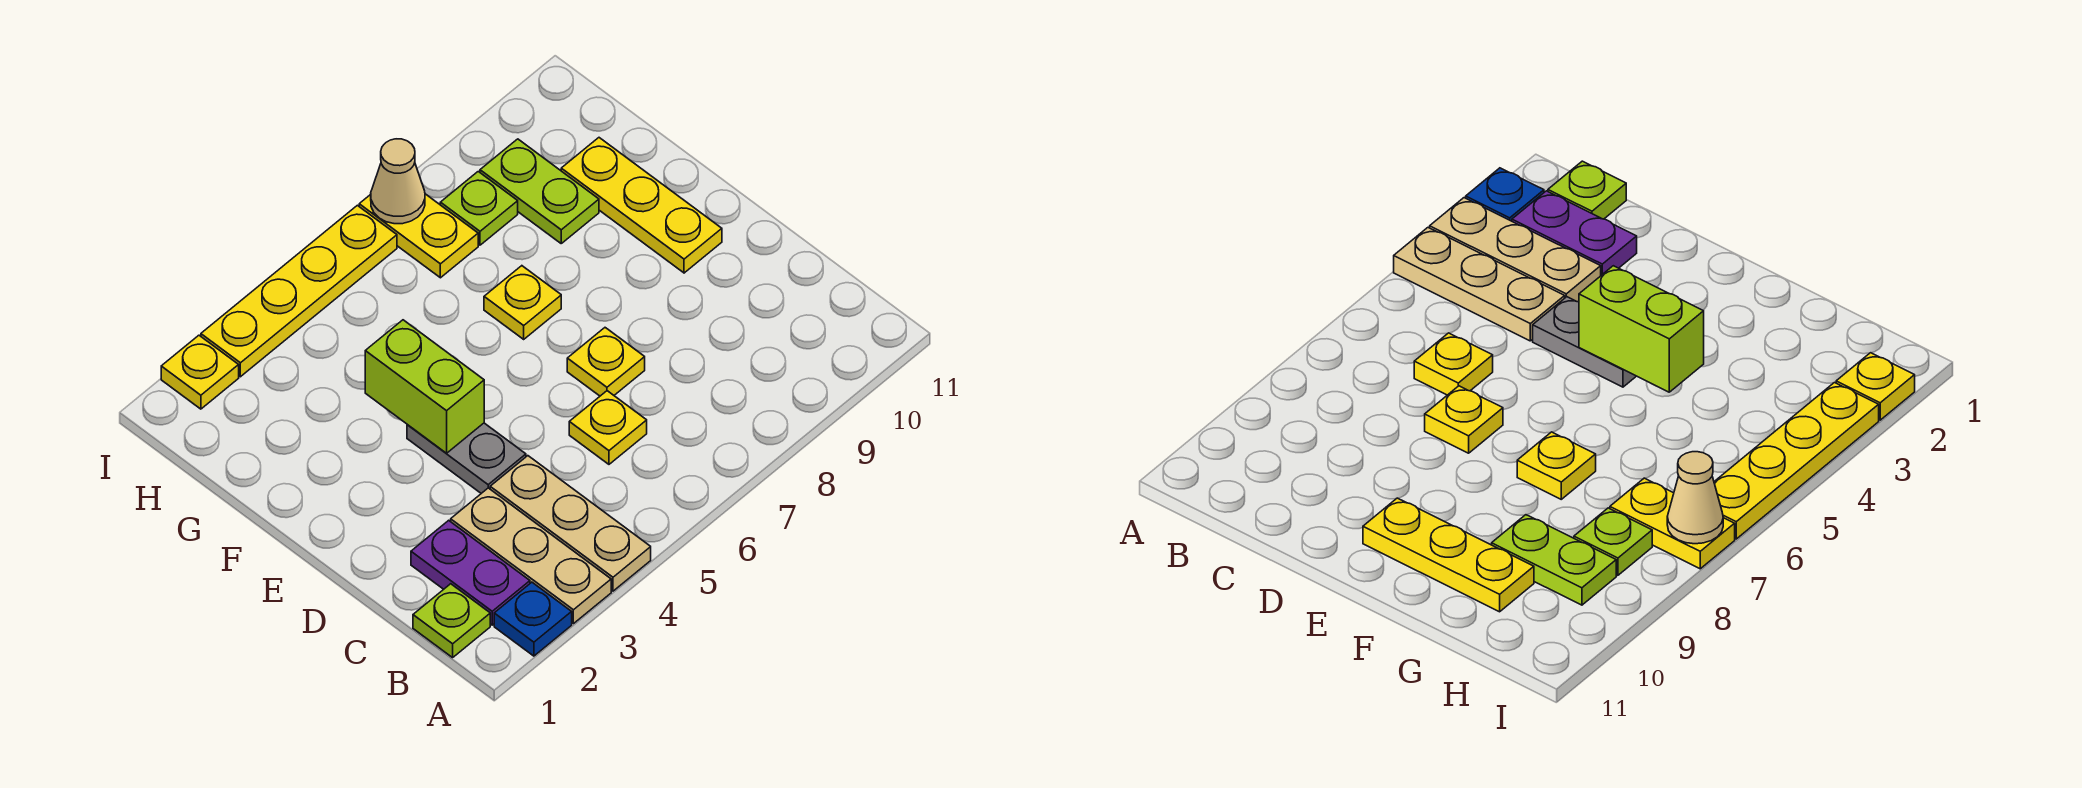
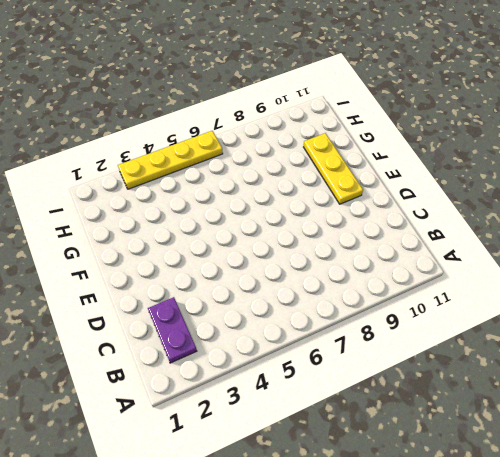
none -> blue 1x1 plate [494,582,572,656]
none -> tan 1x3 plate [451,488,611,624]
none -> tan 1x3 plate [490,456,651,591]

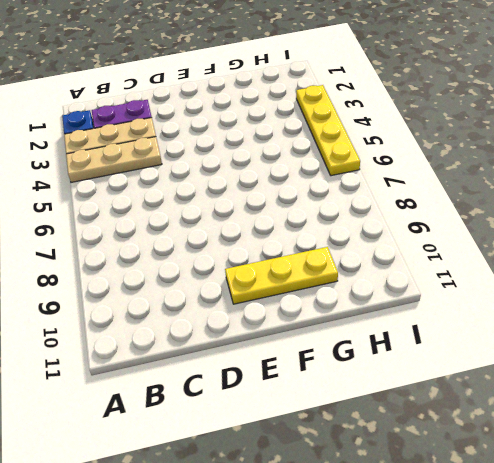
none -> lime 1x1 plate [413,584,490,658]
none -> yellow 1x1 plate [569,391,647,464]
none -> grey 1x2 plate [407,423,526,493]

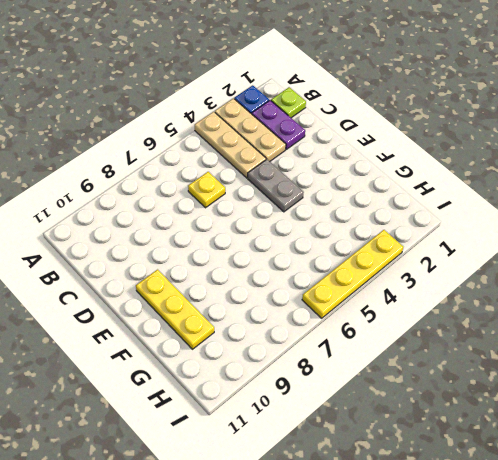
none -> yellow 1x1 plate [567,328,645,396]
none -> yellow 1x1 plate [484,266,561,339]
none -> lime 1x2 plate [480,139,599,243]

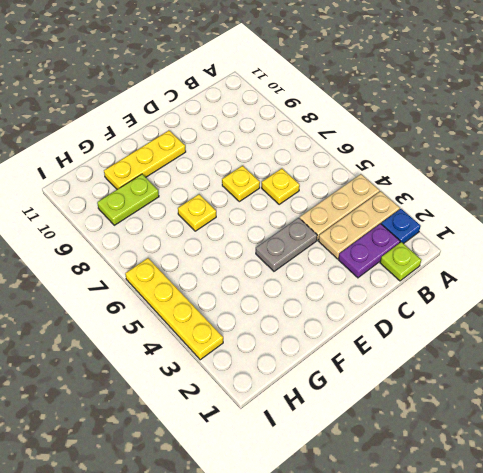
none -> yellow 1x2 plate [359,194,478,278]
none -> lime 1x1 plate [440,172,518,245]
none -> yellow 1x1 plate [161,335,239,409]

